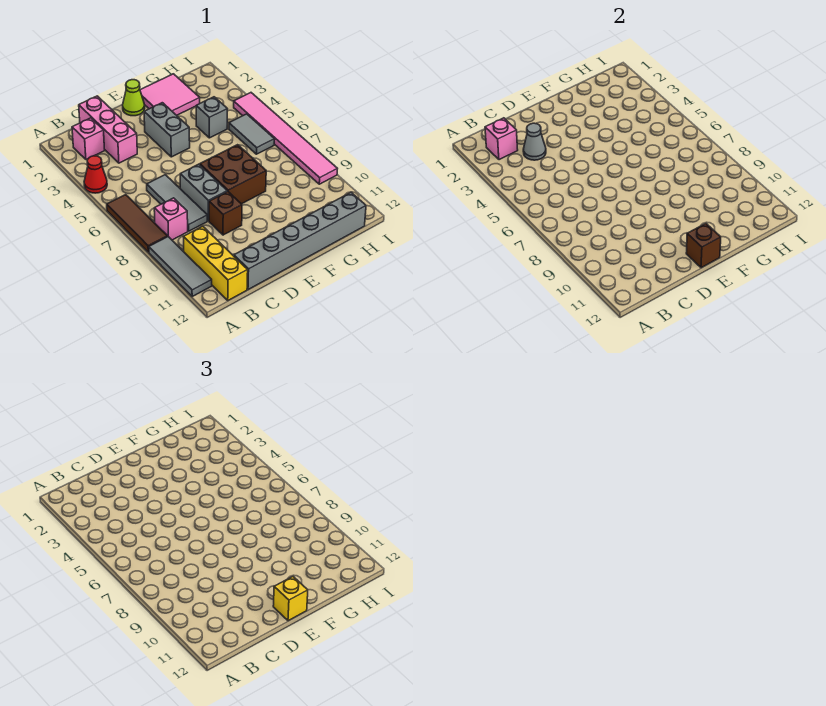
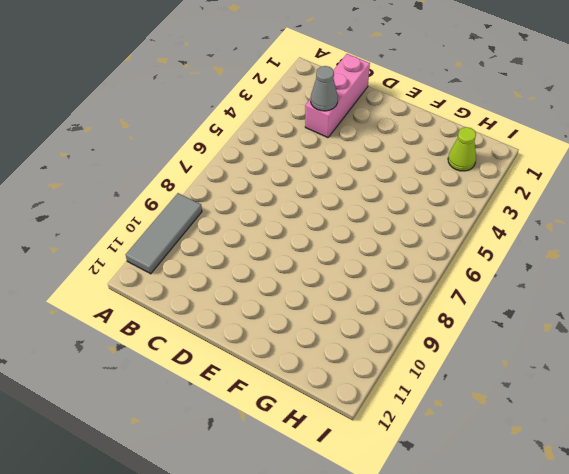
lime 1x1 cone [448,127,476,171] -> lime 1x1 cone moved to [123,80,145,116]
none -> red 1x1 cone [84,156,107,193]
none -> brown 1x3 tile [107,195,167,252]
none -> pink 1x1 brick [72,118,105,160]

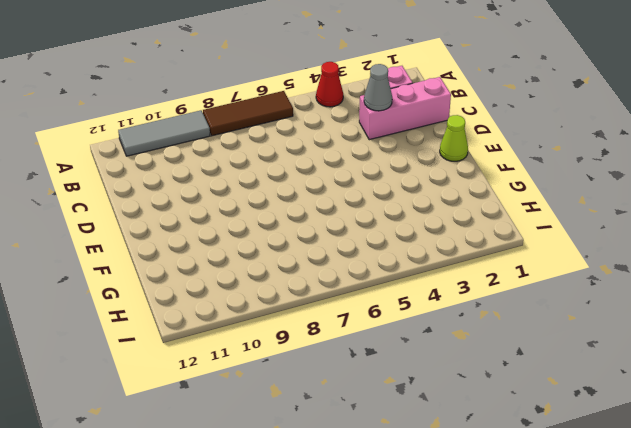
none -> pink 1x1 brick [154,198,188,240]
none -> yellow 1x3 brick [183,226,248,300]
none -> grey 1x3 tile [147,175,207,231]

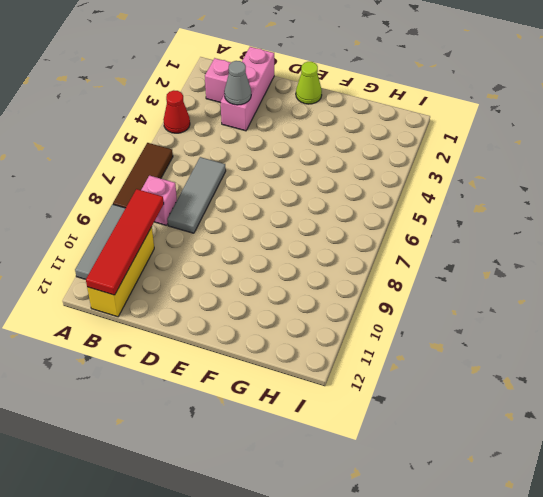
red 1x4 tile [86,189,164,295] -> none
none -> grey 1x6 brick [234,192,366,290]
none -> grey 1x2 brick [180,164,227,221]
none -> brown 1x1 brick [209,191,242,235]

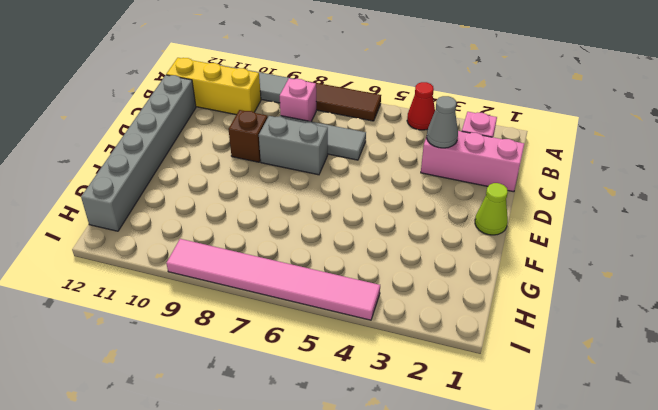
none -> grey 1x2 brick [144,103,190,157]
none -> brown 2x2 brick [200,145,266,204]
none -> pink 2x2 tile [140,74,200,115]

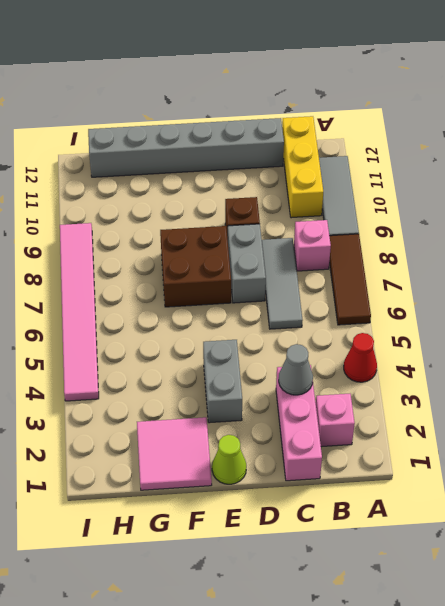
none -> grey 1x1 brick [196,97,228,138]
none -> grey 1x2 tile [229,114,275,154]
none -> pink 1x1 brick [485,118,518,160]

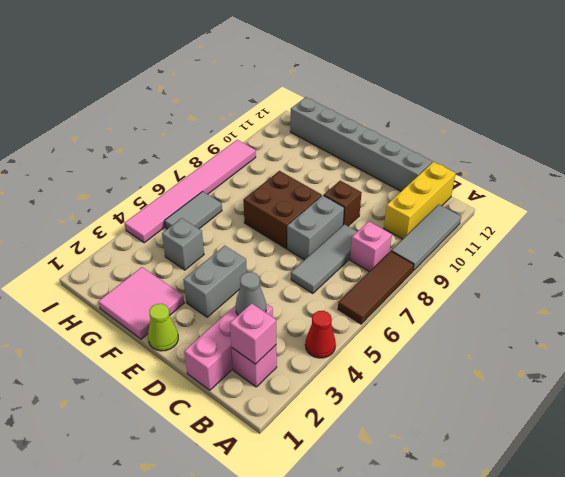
none -> brown 1x1 brick [686,224,721,268]
none -> yellow 1x1 brick [273,577,308,621]

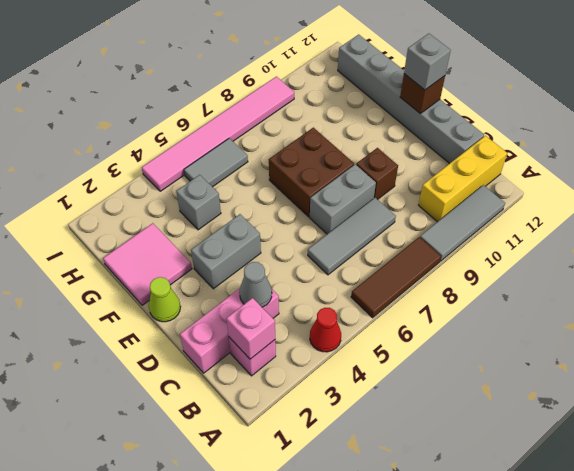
grey 1x1 brick [404,34,451,90] -> yellow 1x1 brick [273,577,308,621]
none -> pink 1x1 brick [154,198,188,240]

